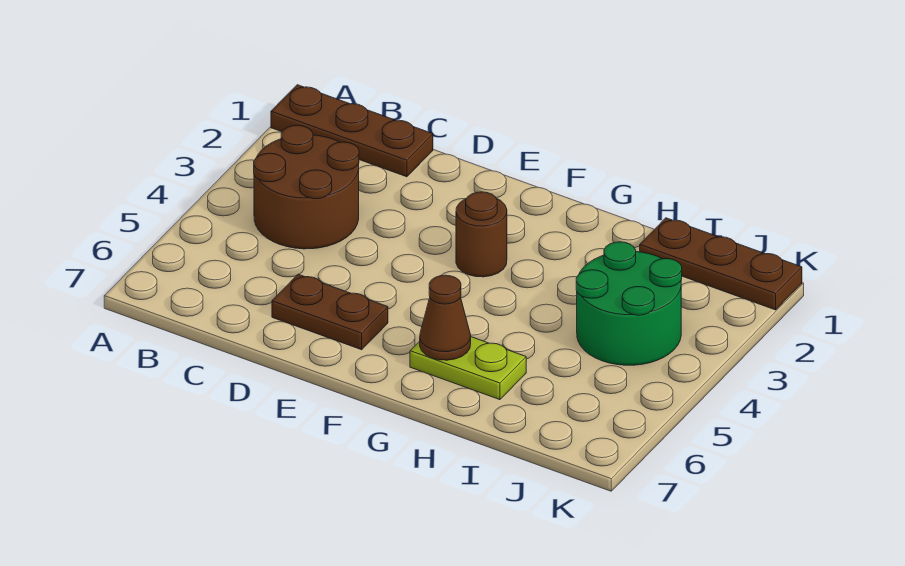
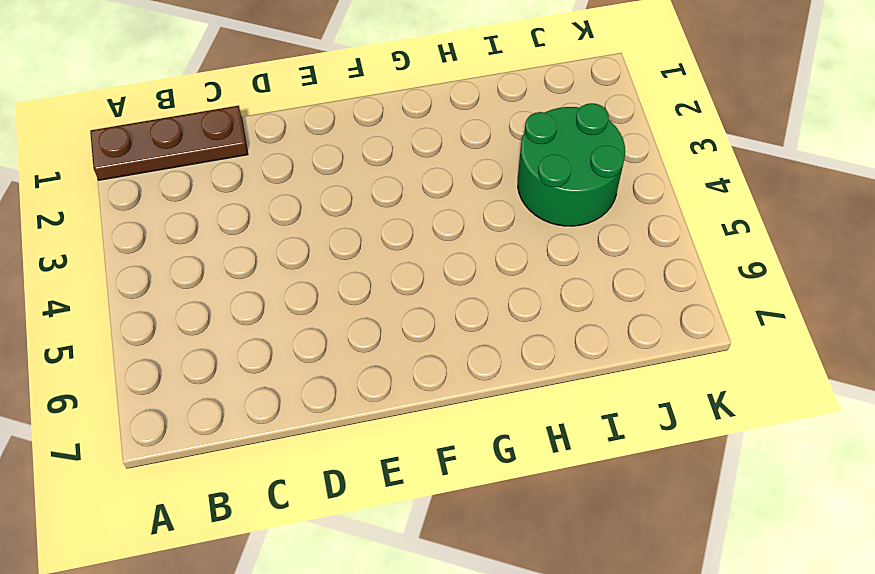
none -> brown 2x2 round brick [254,125,359,249]
none -> brown 1x2 plate [272,274,388,350]

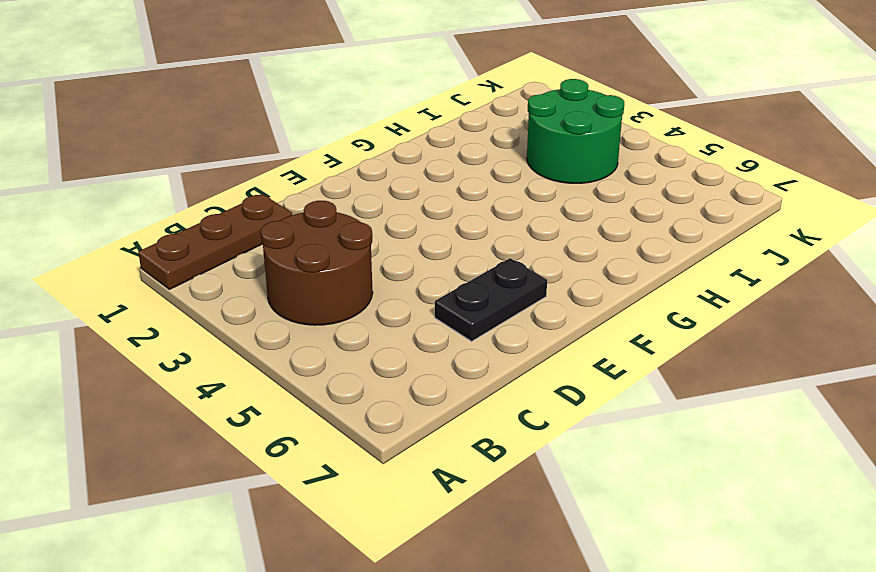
black 1x2 plate [435,258,547,341] -> brown 1x2 plate [272,274,388,350]
none -> brown 1x1 round brick [456,192,507,277]
none -> lime 1x2 plate [410,337,526,400]

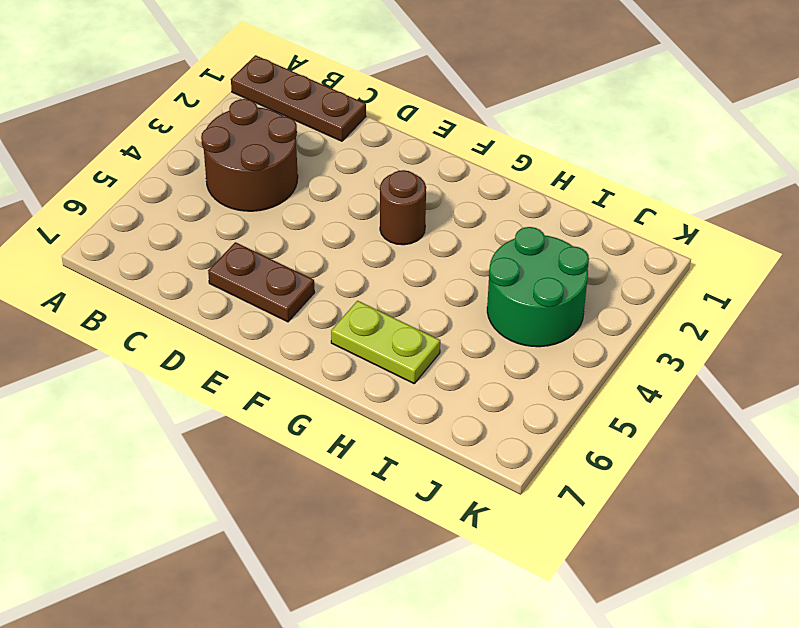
none -> brown 1x3 plate [640,218,802,310]
none -> brown 1x1 cone [420,275,471,360]

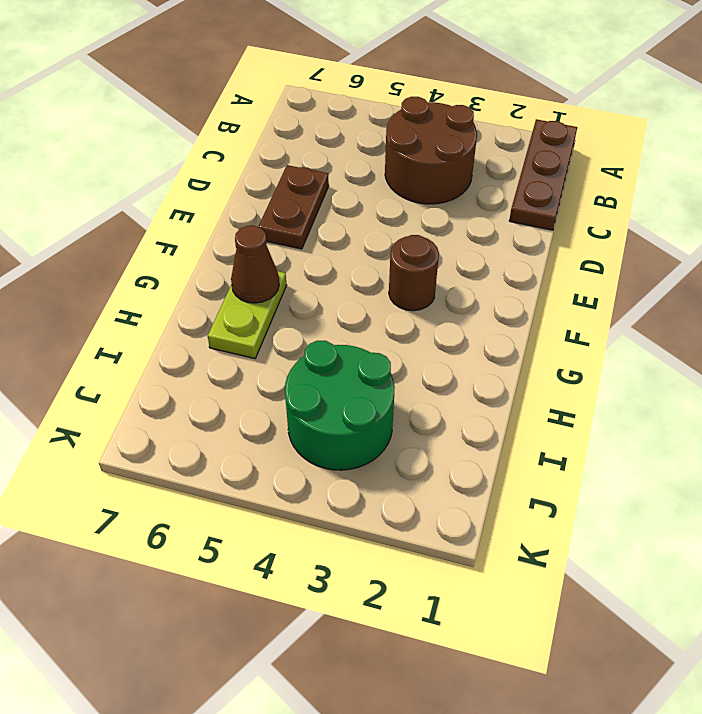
none -> brown 1x3 plate [640,218,802,310]

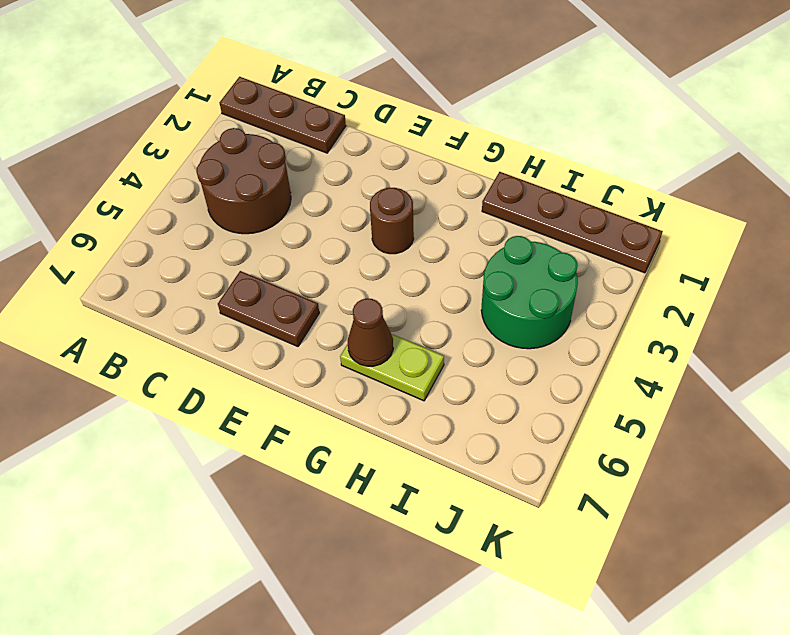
brown 1x4 plate [482,172,663,273] -> brown 1x3 plate [640,218,802,310]

